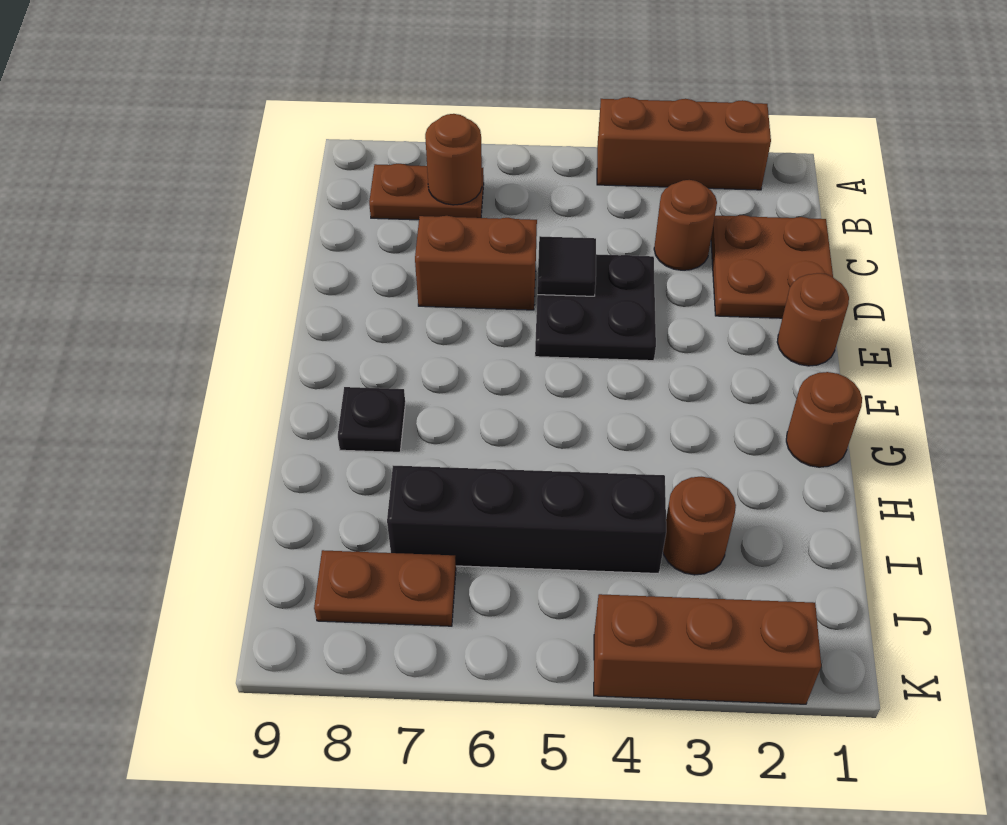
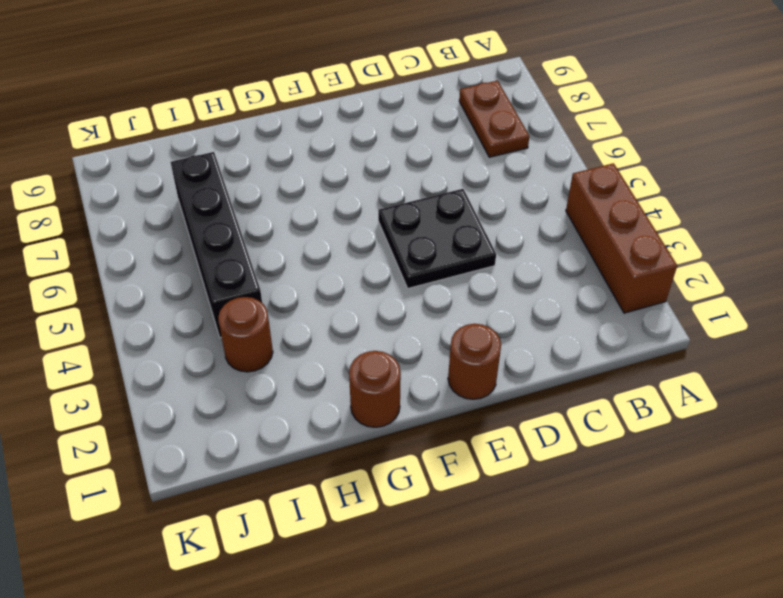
none -> brown 2x2 plate [711,215,833,318]
none -> brown 1x1 round brick [654,180,717,270]
none -> brown 1x2 brick [415,216,537,310]

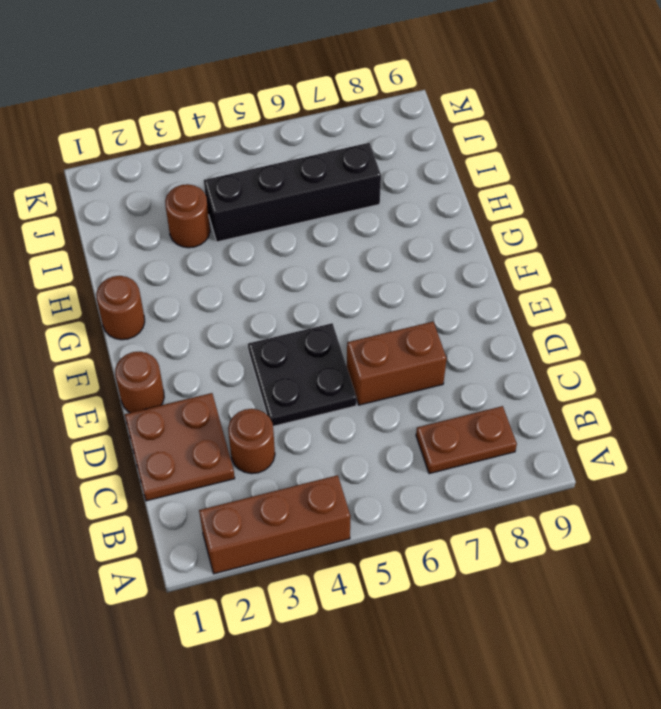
none -> black 1x1 plate [338,387,405,452]
none -> brown 1x2 plate [314,550,456,626]
none -> brown 1x3 brick [594,594,821,704]

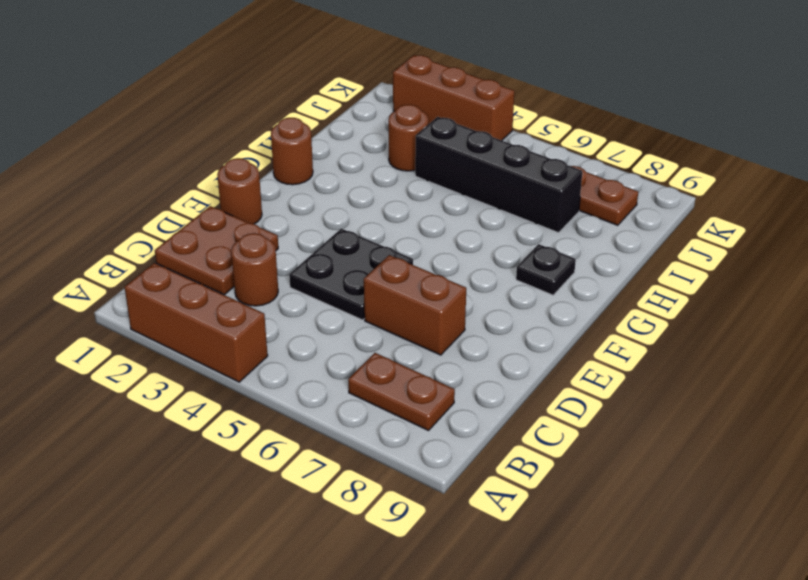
none -> brown 1x1 round brick [425,114,482,205]
none -> black 1x1 tile [537,236,596,296]

